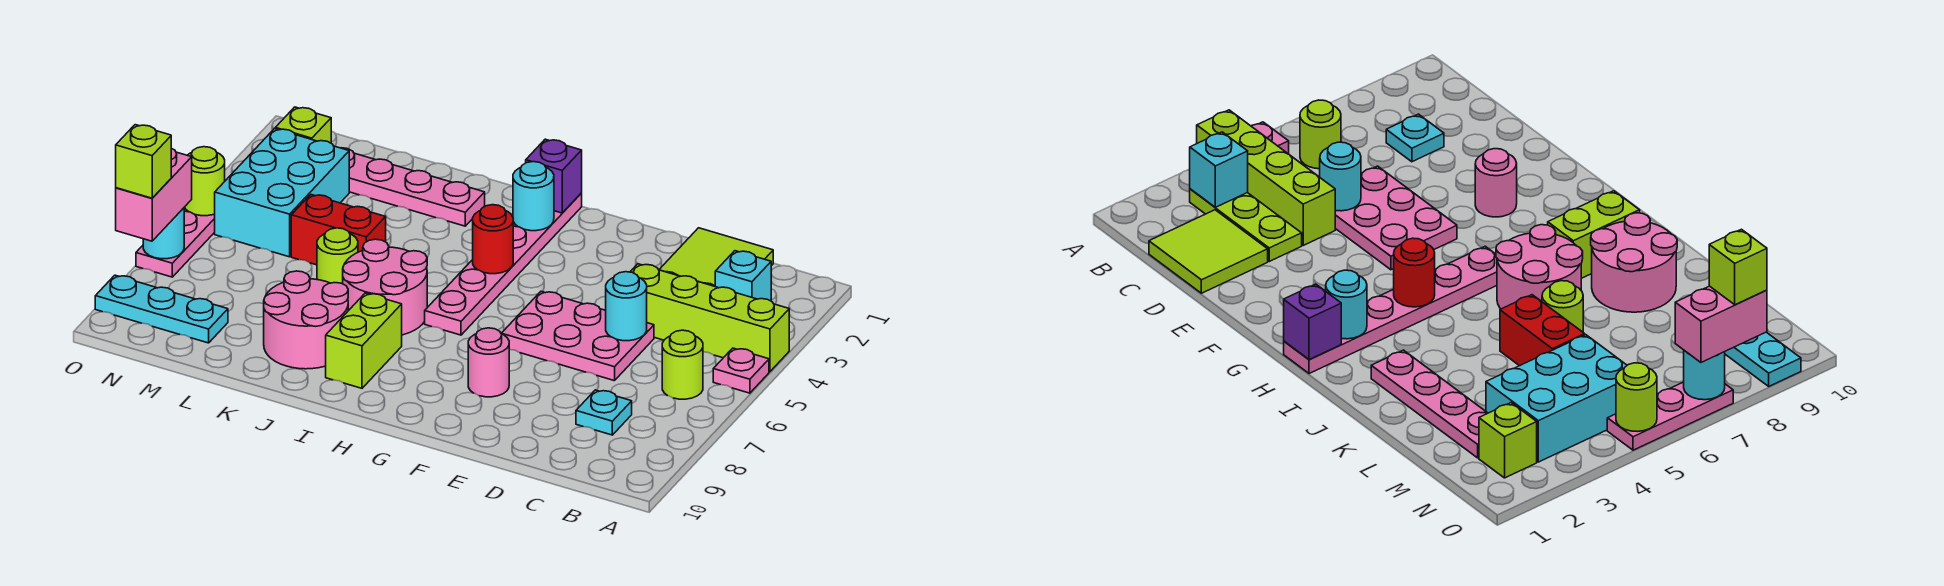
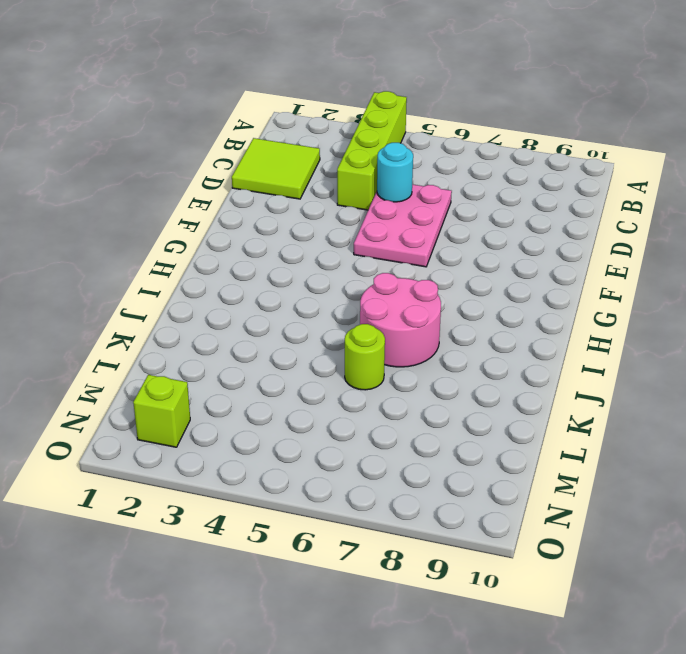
none -> pink 1x1 plate [713,348,769,393]
none -> lime 1x3 plate [1190,189,1302,261]
none -> lime 1x1 round brick [662,330,703,399]

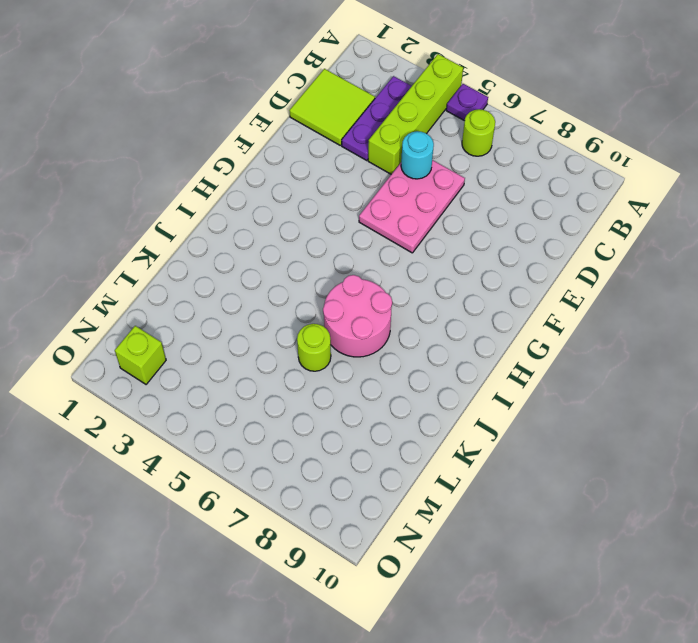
purple 1x1 plate [446,84,488,121] -> pink 1x1 plate [713,348,769,393]
purple 1x3 plate [342,76,412,161] -> lime 1x3 plate [1190,189,1302,261]
none -> cyan 1x1 plate [576,390,632,435]
none -> pink 1x1 round brick [468,328,509,397]
none -> pink 1x6 plate [425,193,582,335]

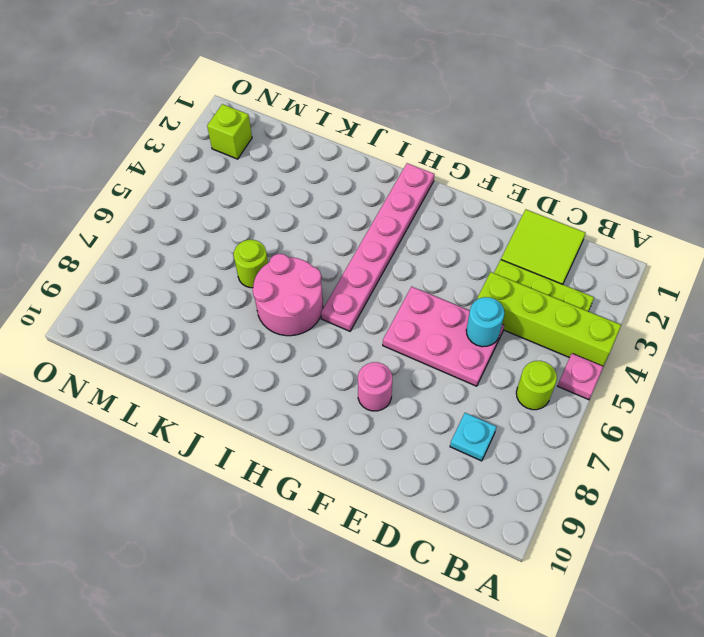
none -> lime 1x2 brick [326,293,402,388]
none -> pink 1x4 plate [342,148,485,226]
none -> pink 2x2 round brick [264,271,348,369]

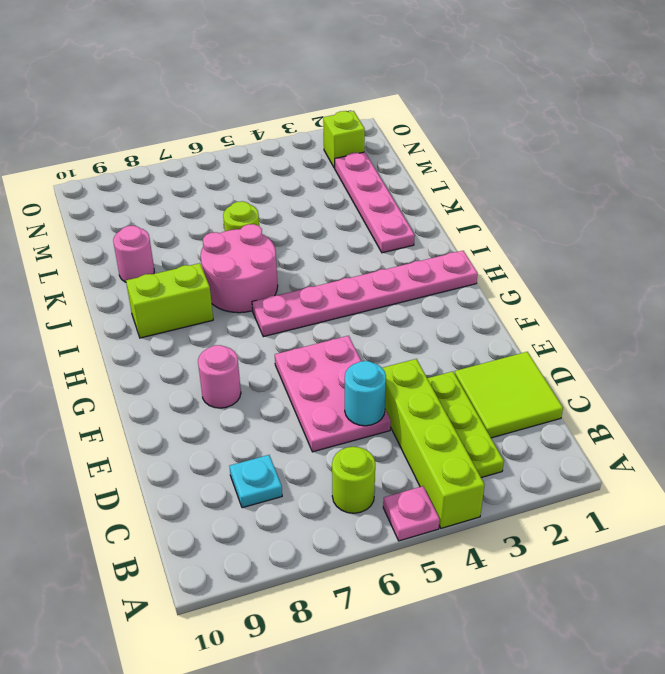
pink 1x1 round brick [113,226,154,282] -> pink 2x2 round brick [264,271,348,369]
none -> red 1x2 brick [291,195,386,265]
none -> cyan 2x3 brick [215,129,349,257]
none -> cyan 1x3 plate [95,275,228,343]

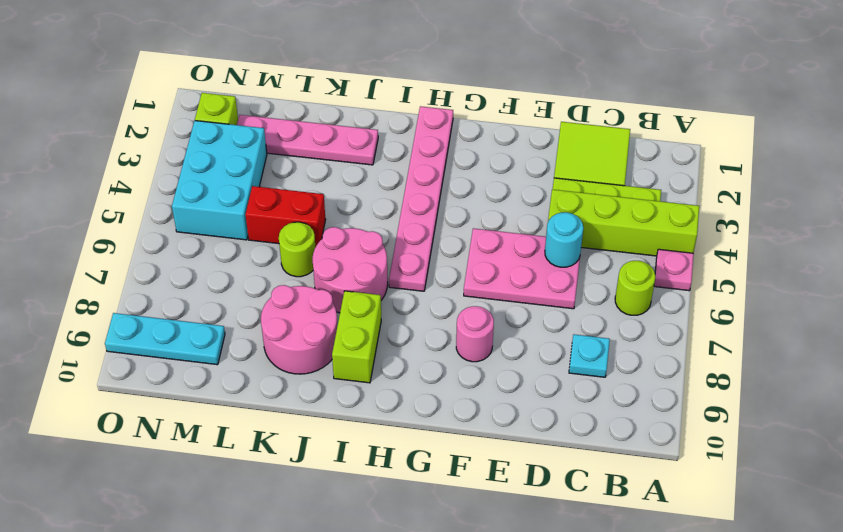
none -> pink 1x3 plate [136,207,215,277]
none -> cyan 1x1 brick [715,251,771,301]
none -> purple 1x1 brick [526,139,582,213]

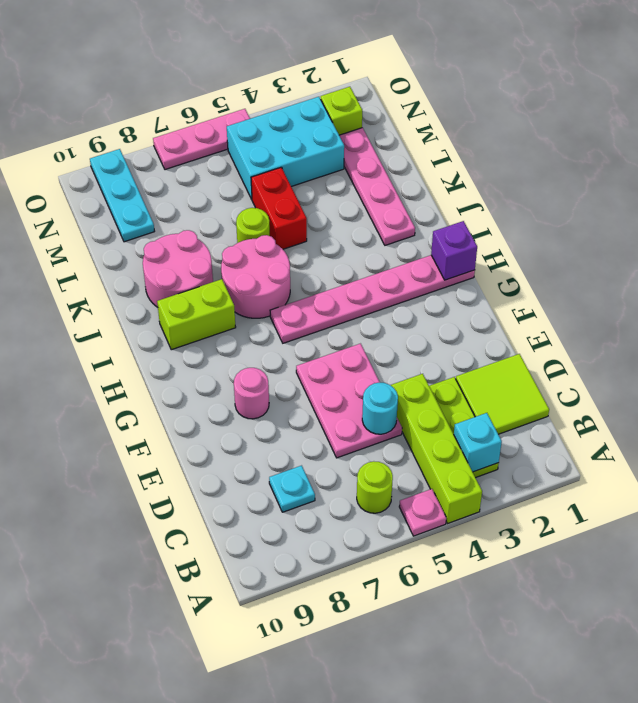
none -> cyan 1x1 round brick [513,162,554,231]
none -> red 1x1 round brick [473,205,513,274]
none -> lime 1x1 round brick [185,147,225,216]

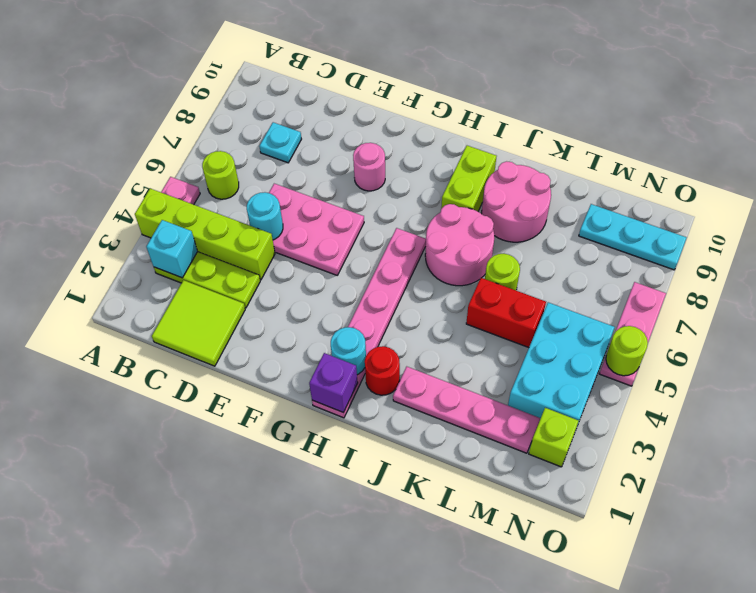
red 1x1 round brick [365,346,400,395] -> red 1x1 round brick moved to [473,205,513,274]
none -> cyan 1x1 round brick [143,208,184,259]
none -> pink 1x2 brick [116,148,192,241]
none -> lime 1x1 brick [116,125,171,198]

